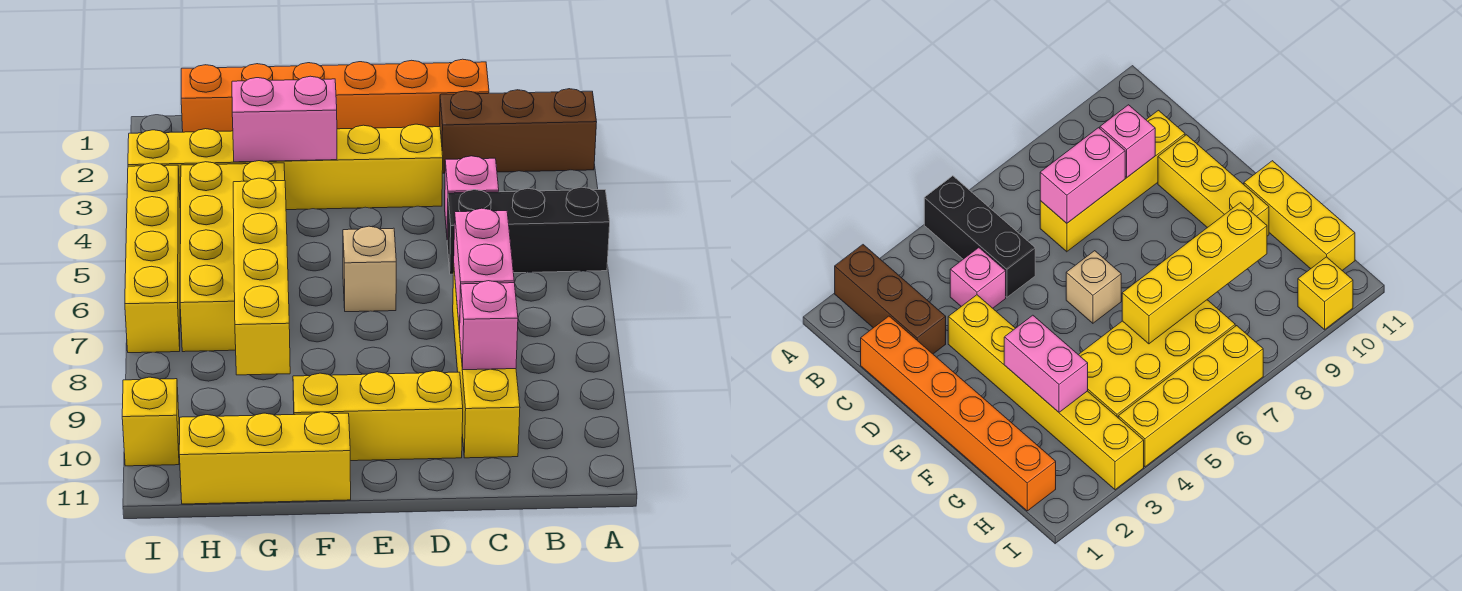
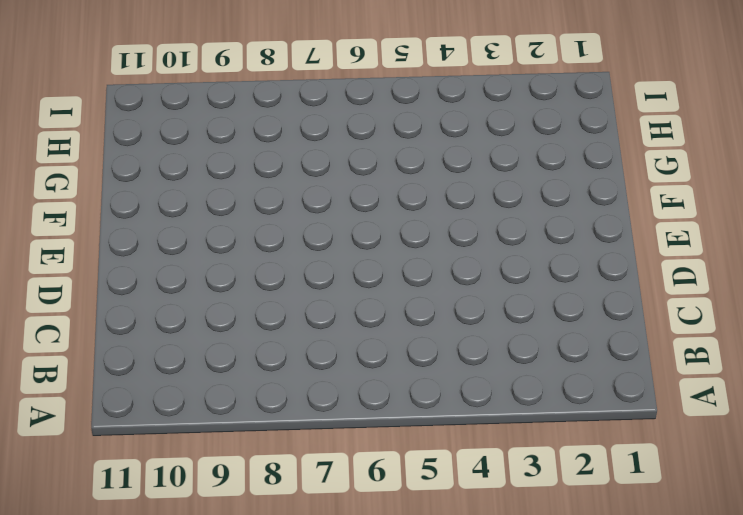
none -> brown 1x3 brick [440,89,597,173]
none -> black 1x3 brick [447,187,610,274]
none -> orange 1x6 brick [181,59,489,132]

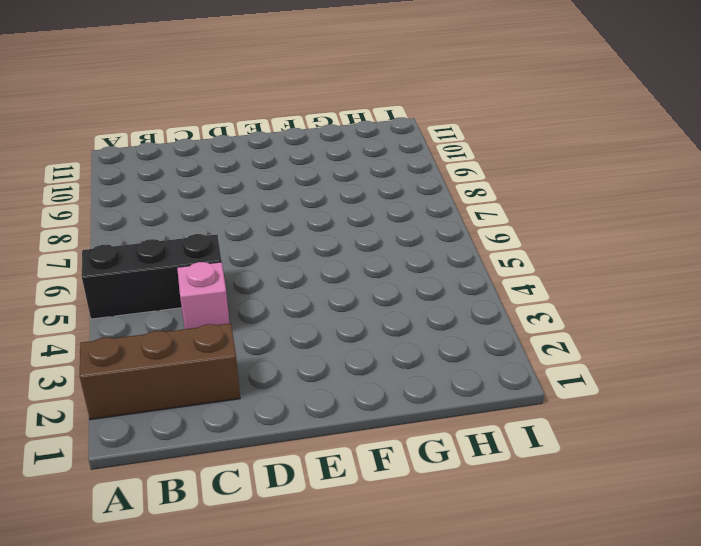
none -> orange 1x6 brick [181,59,489,132]
none -> yellow 1x4 brick [453,272,520,458]
none -> yellow 1x6 brick [128,124,443,212]

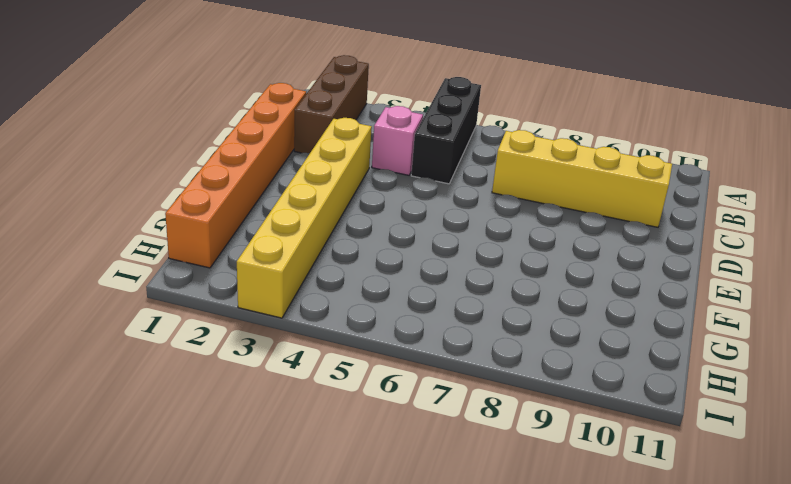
none -> yellow 1x3 brick [293,371,463,461]
none -> tan 1x1 brick [343,226,396,312]
none -> yellow 1x3 brick [179,412,351,504]

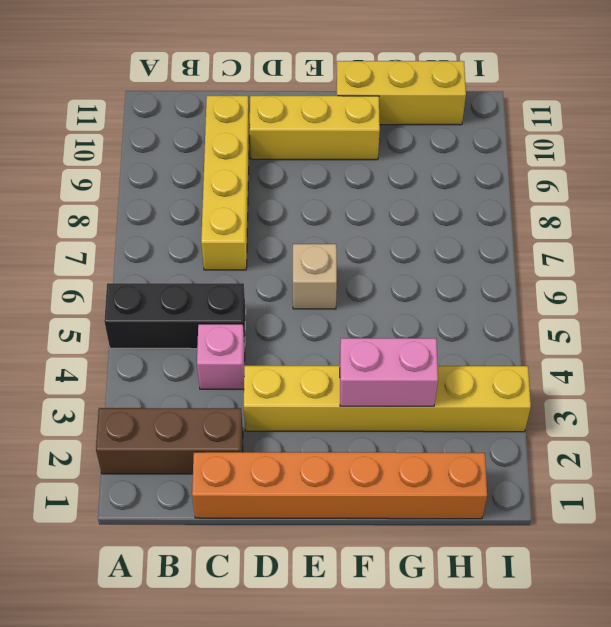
none -> yellow 2x4 brick [180,161,285,352]
none -> yellow 1x4 brick [125,163,180,353]
none -> yellow 1x1 brick [122,377,179,466]

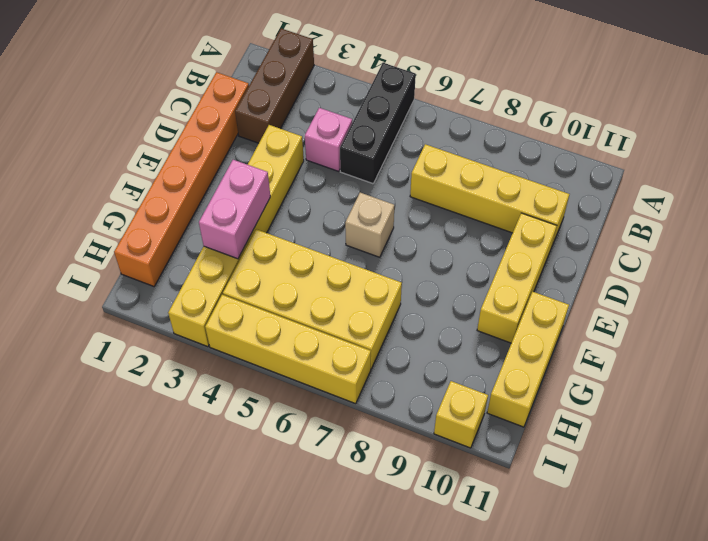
none -> pink 1x2 brick [454,208,514,332]
none -> pink 1x1 brick [459,281,518,370]
none -> yellow 1x4 brick [233,178,290,375]

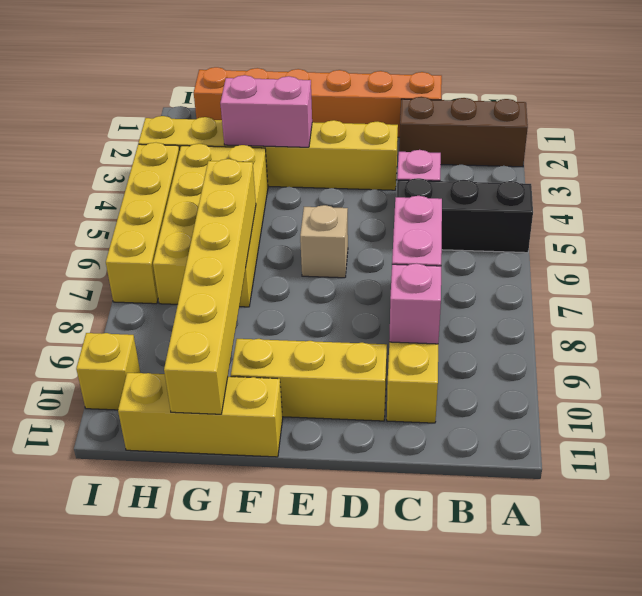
yellow 1x6 brick [164,159,256,414] -> yellow 1x4 brick [233,178,290,375]

